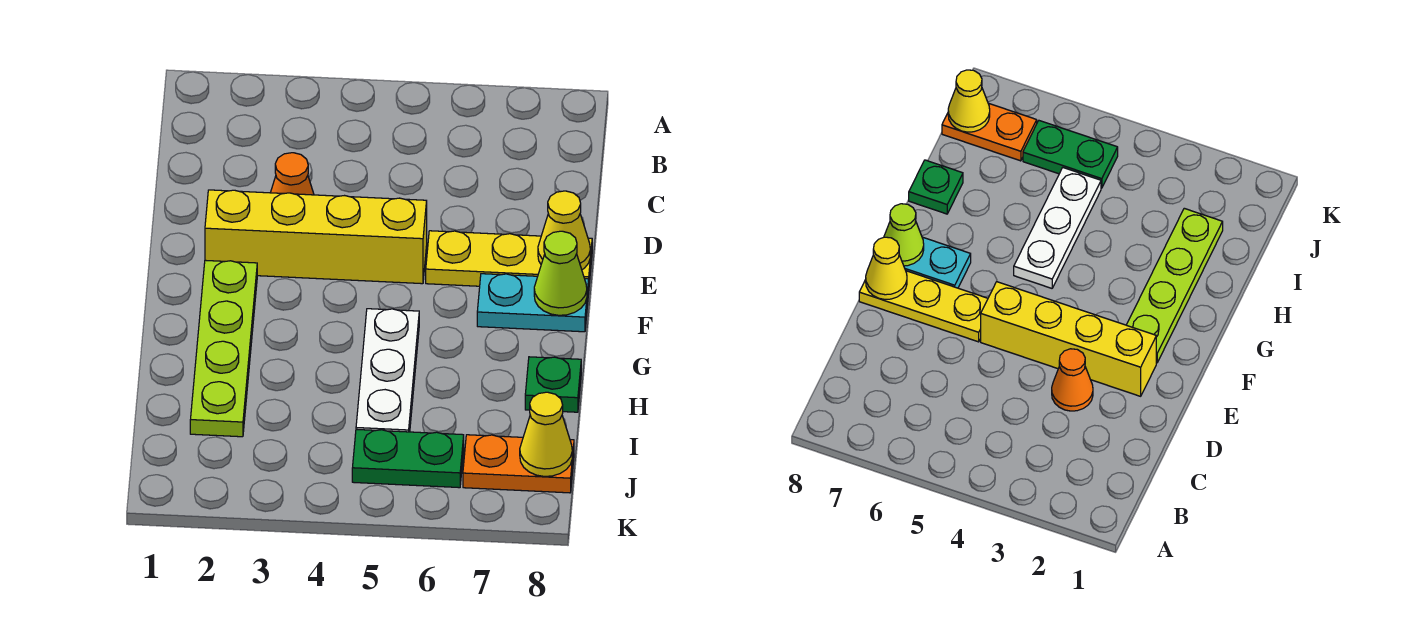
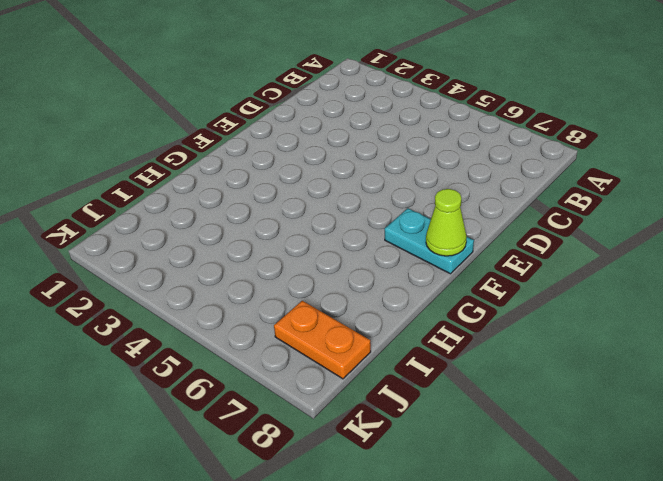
none -> orange 1x1 cone [271,153,314,195]
none -> yellow 1x4 brick [205,190,427,284]
none -> yellow 1x3 plate [426,231,592,286]

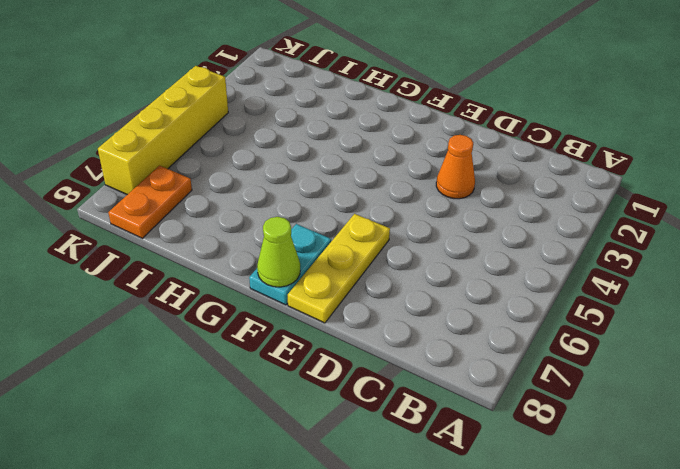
yellow 1x4 brick [98,66,228,195] -> yellow 1x4 brick moved to [205,190,427,284]
none -> lime 1x4 plate [190,260,257,437]
none -> white 1x3 plate [356,309,419,432]
none -> green 1x1 plate [525,357,581,412]

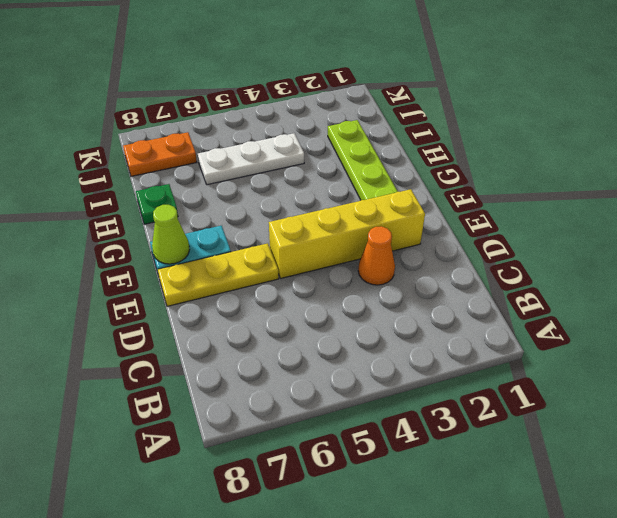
white 1x3 plate [198,133,304,185] -> white 1x3 plate turned to [356,309,419,432]
none -> green 1x2 plate [352,429,464,488]
none -> yellow 1x1 cone [538,191,590,270]
none -> yellow 1x1 cone [520,392,572,476]

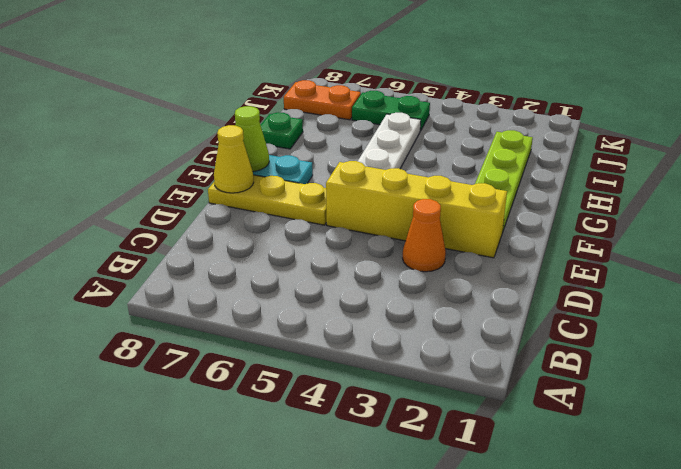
none -> yellow 1x1 cone [520,392,572,476]

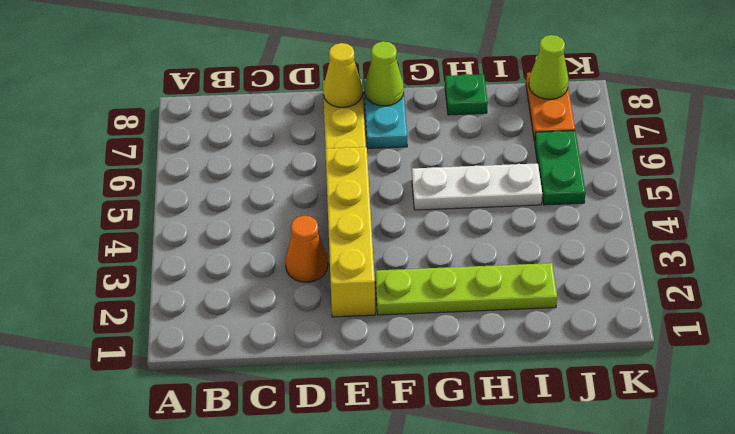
lime 1x1 cone [529,35,569,99] -> yellow 1x1 cone [520,392,572,476]

